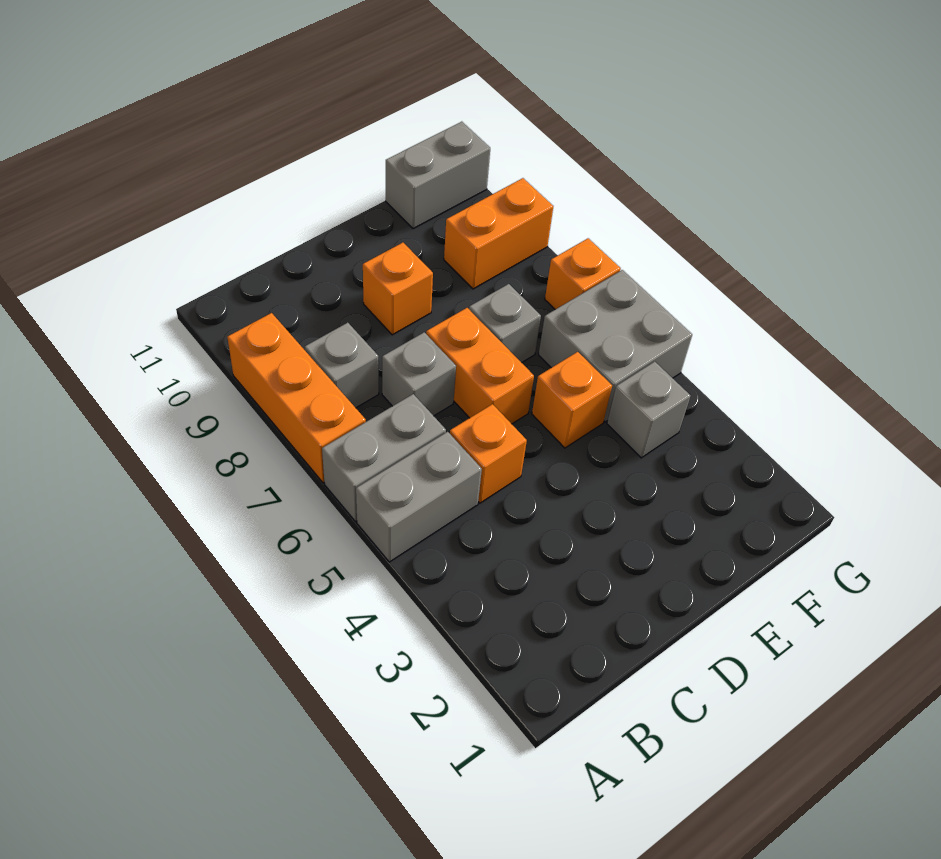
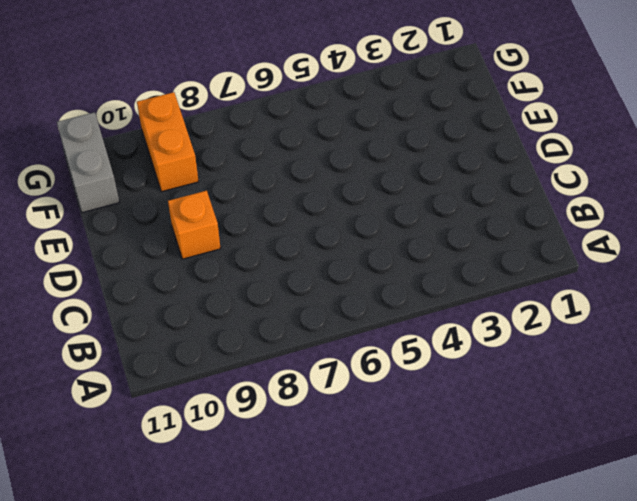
none -> grey 1x2 brick [356,432,482,562]
none -> grey 1x2 brick [322,394,446,521]
none -> orange 1x3 brick [227,313,366,483]

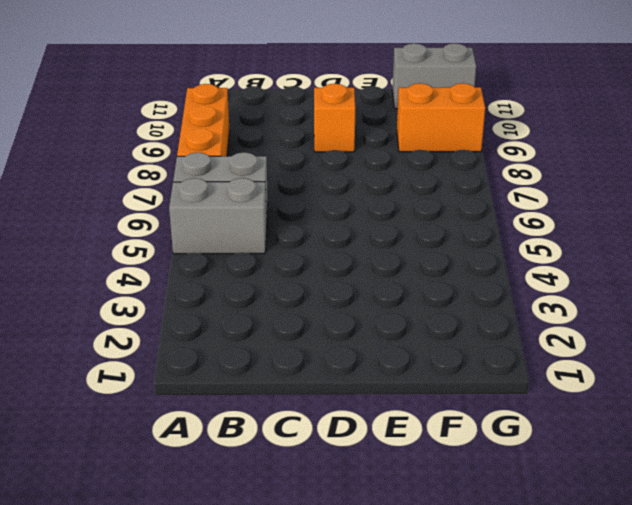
none -> grey 1x1 brick [305,323,379,408]
none -> orange 1x1 brick [450,404,527,503]
none -> grey 1x1 brick [382,332,456,416]

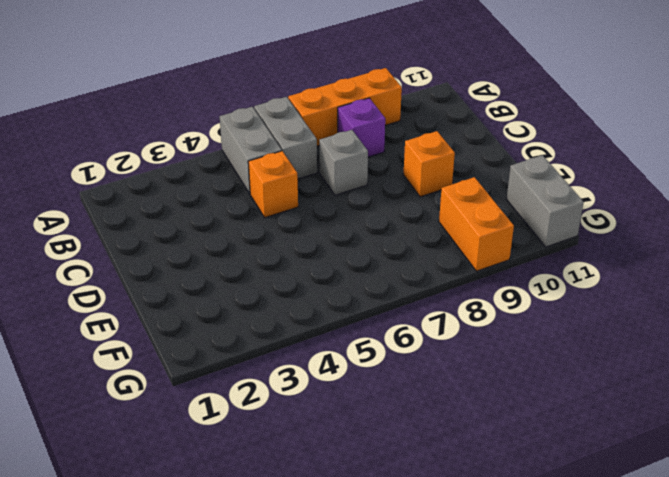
purple 1x1 brick [338,98,385,157] -> grey 1x1 brick [305,323,379,408]
none -> orange 1x2 brick [426,308,534,424]
none -> orange 1x1 brick [532,352,612,448]
none -> grey 1x1 brick [469,284,541,363]

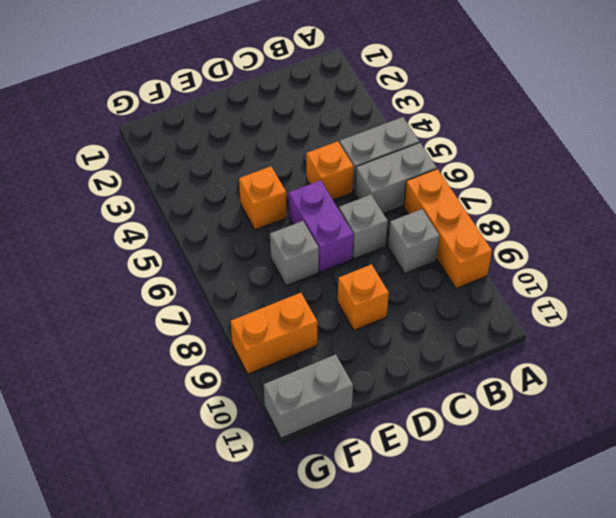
purple 1x2 brick [289,180,353,272] -> orange 1x2 brick [426,308,534,424]
none -> grey 1x1 brick [607,362,691,458]
none -> grey 2x2 brick [539,270,692,422]
none -> orange 1x1 brick [545,238,621,309]

